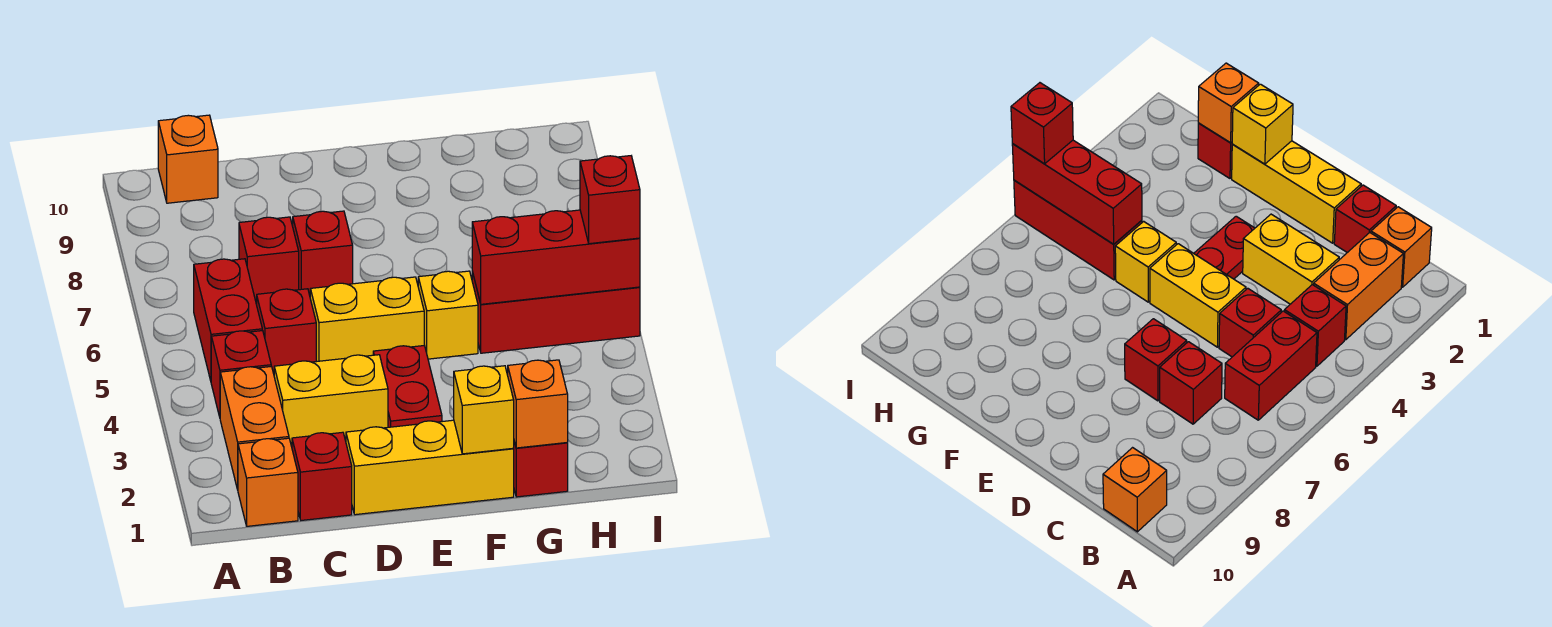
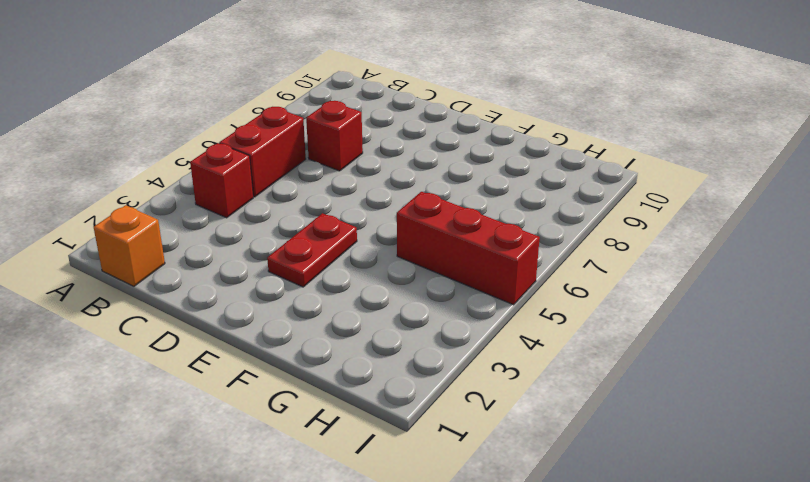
none -> orange 1x2 brick [220,367,289,490]
none -> orange 1x1 brick [158,115,218,203]
none -> red 1x1 brick [292,432,352,520]

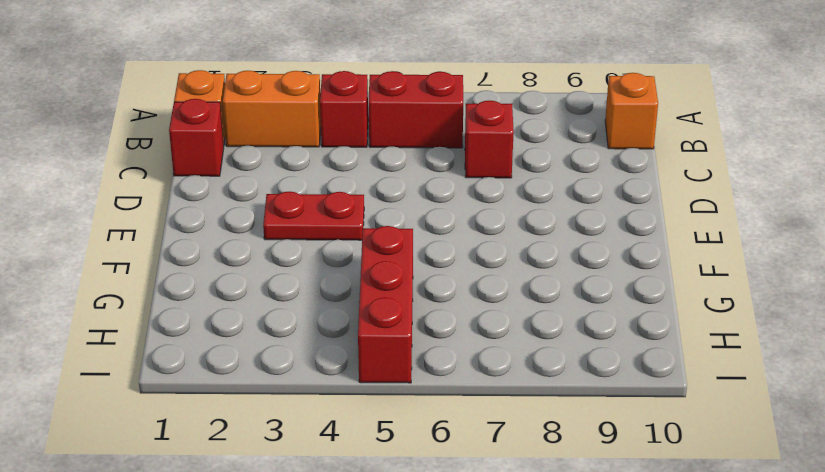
none -> yellow 1x2 brick [274,355,388,447]
none -> red 1x1 brick [257,289,316,374]
none -> yellow 1x3 brick [346,420,514,515]

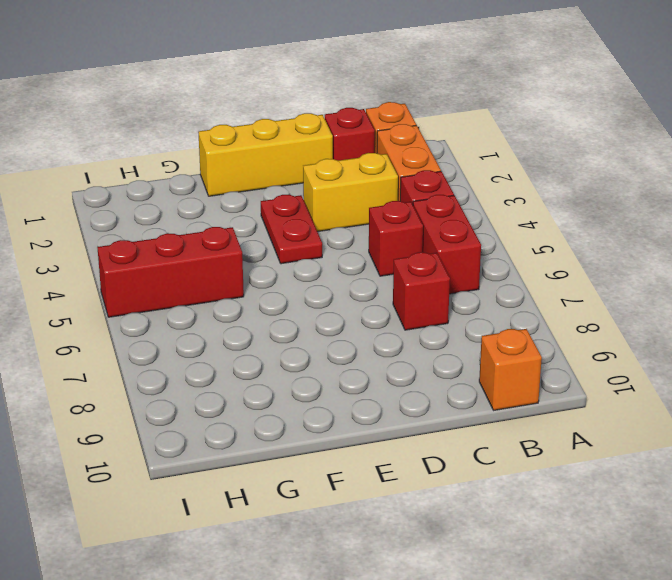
none -> yellow 1x2 brick [310,277,424,362]
none -> red 1x1 brick [293,211,353,295]
none -> yellow 1x1 brick [418,271,478,359]

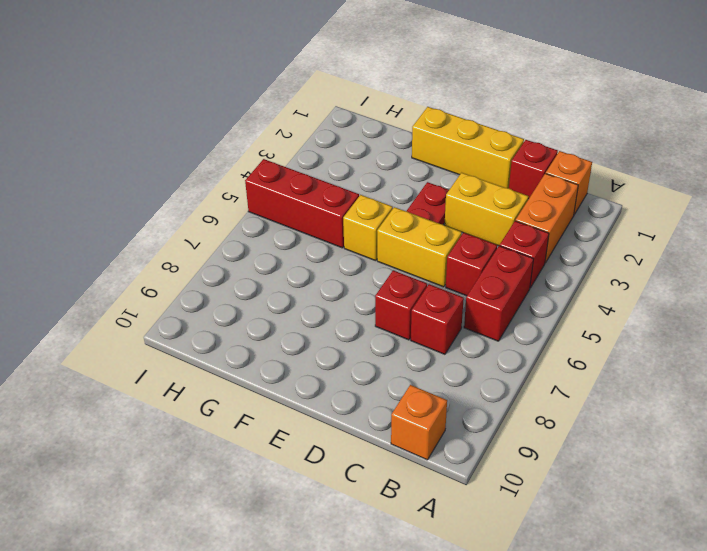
none -> red 1x1 brick [513,442,568,497]
none -> yellow 1x1 brick [454,366,514,454]
none -> orange 1x1 brick [508,360,568,448]

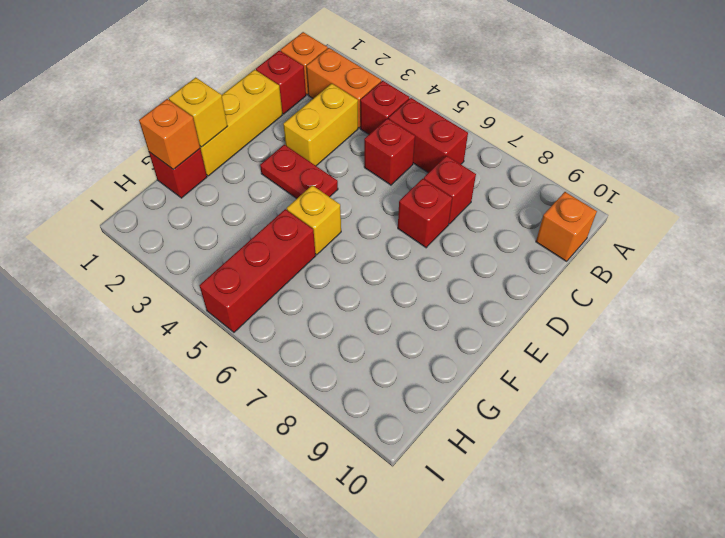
none -> yellow 1x2 brick [310,277,424,362]
none -> red 1x3 brick [472,210,640,304]
none -> red 1x1 brick [580,156,640,244]

